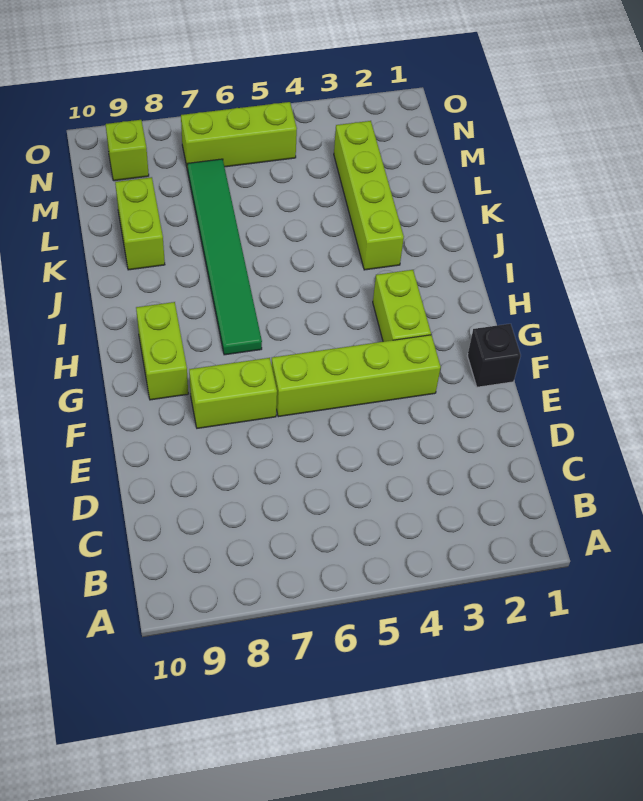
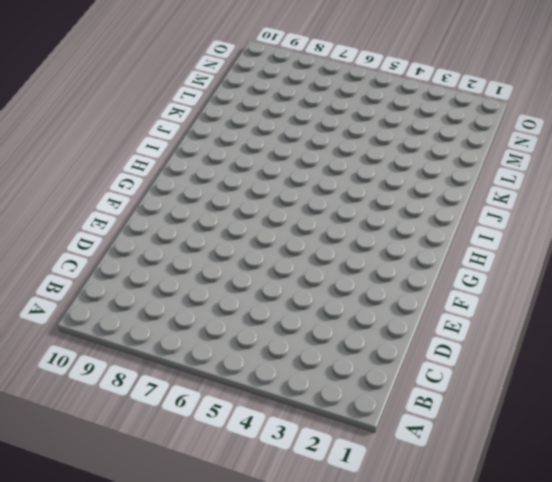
none -> black 1x1 brick [467,324,521,387]
none -> lime 1x4 brick [272,335,441,417]

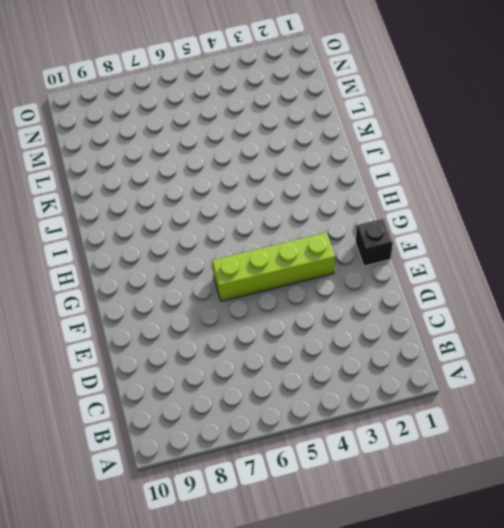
none -> lime 1x2 brick [189,358,277,428]
none -> lime 1x2 brick [373,270,431,342]

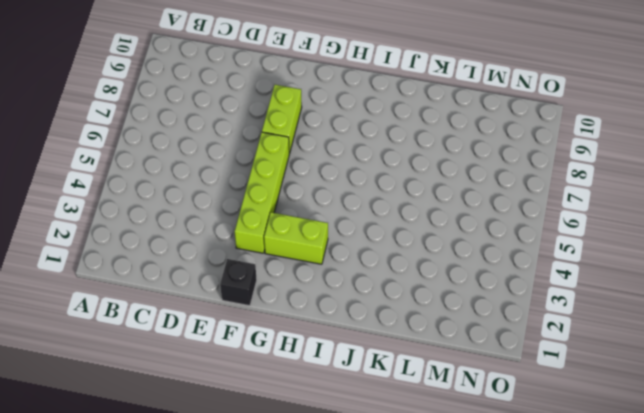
none -> lime 1x2 brick [136,302,188,400]
none -> green 1x6 tile [187,159,262,355]

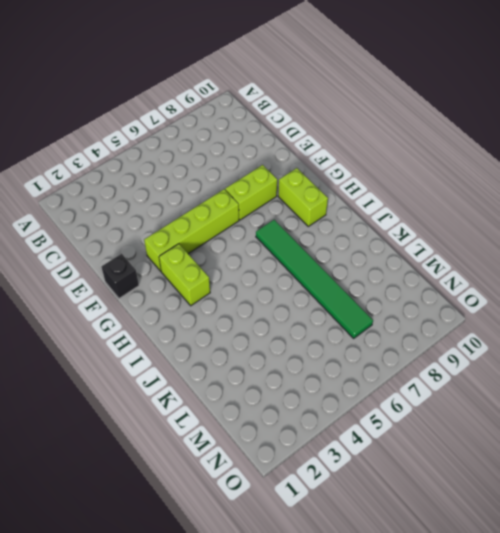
none -> lime 1x4 brick [334,121,404,270]
none -> lime 1x2 brick [115,177,165,270]

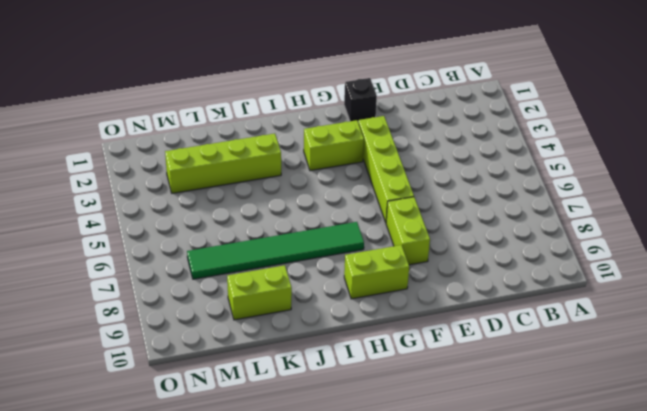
none -> lime 1x3 brick [181,102,297,171]
none -> lime 1x1 brick [106,120,149,181]

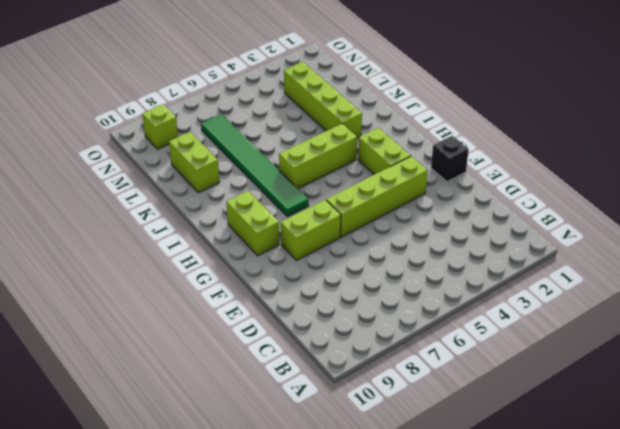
lime 1x3 brick [279,124,357,188] -> lime 1x3 brick moved to [181,102,297,171]

